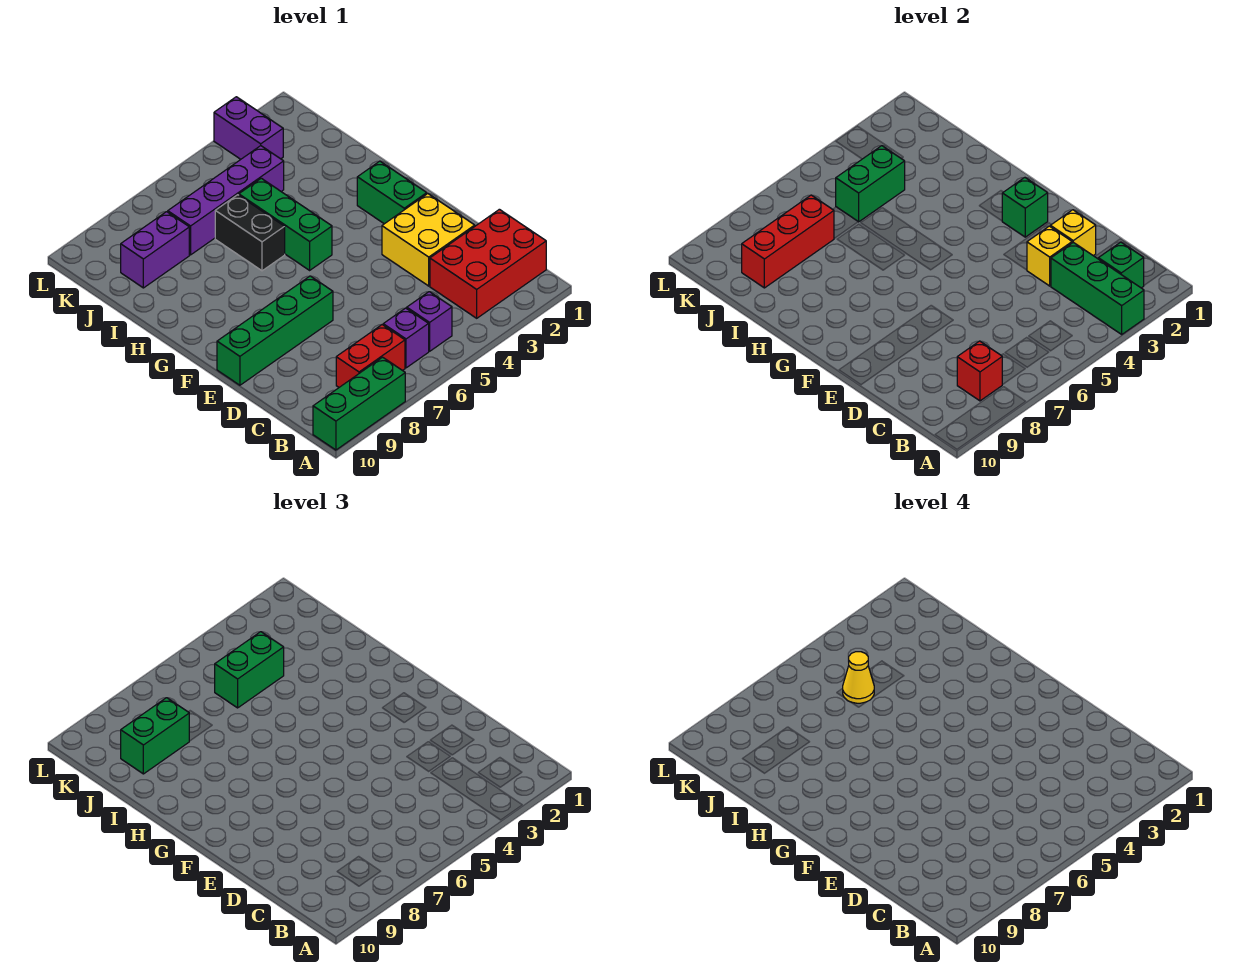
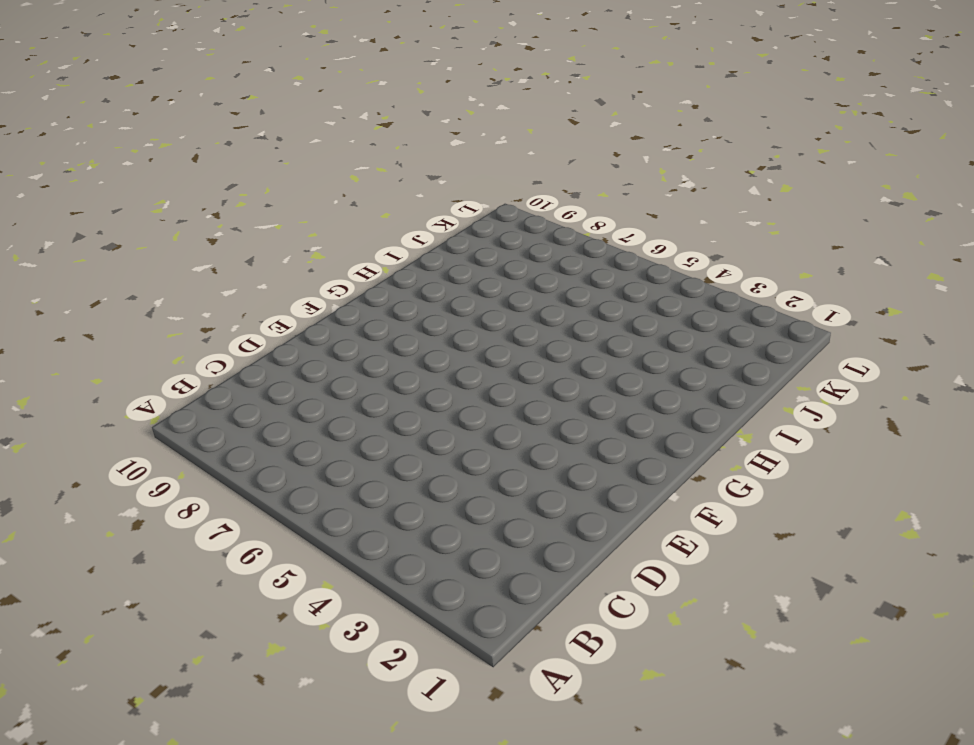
none -> green 1x3 brick [313,357,405,450]
none -> red 2x3 brick [430,209,546,318]
none -> purple 1x1 brick [407,292,452,351]

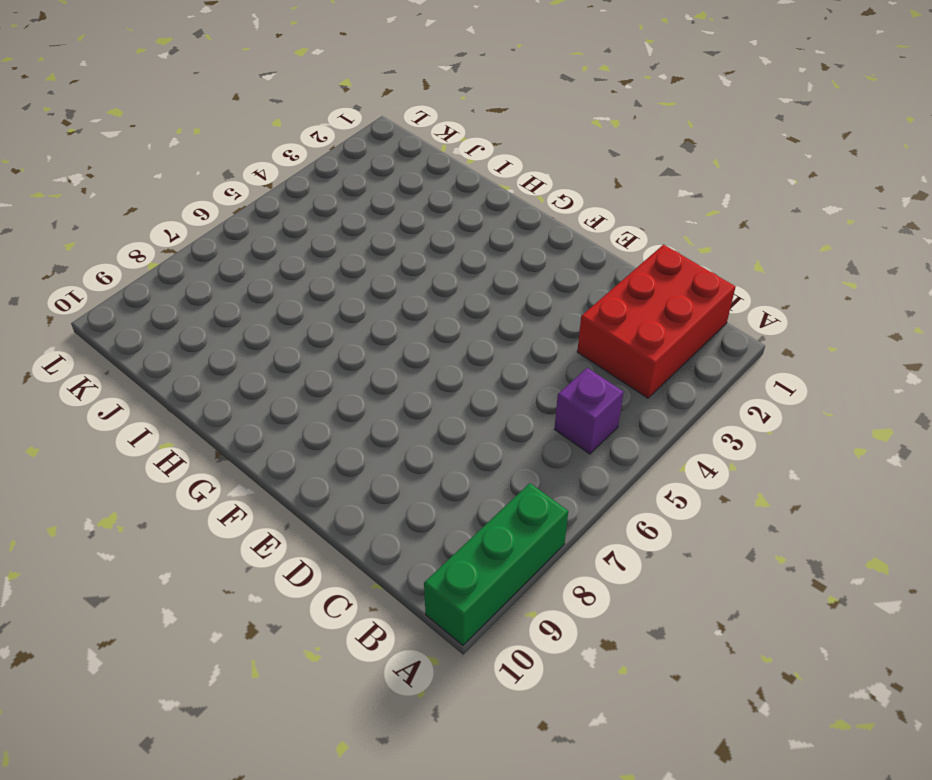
none -> purple 1x1 brick [383,308,429,368]
none -> red 1x2 brick [336,325,405,387]
none -> yellow 2x2 brick [382,194,475,286]

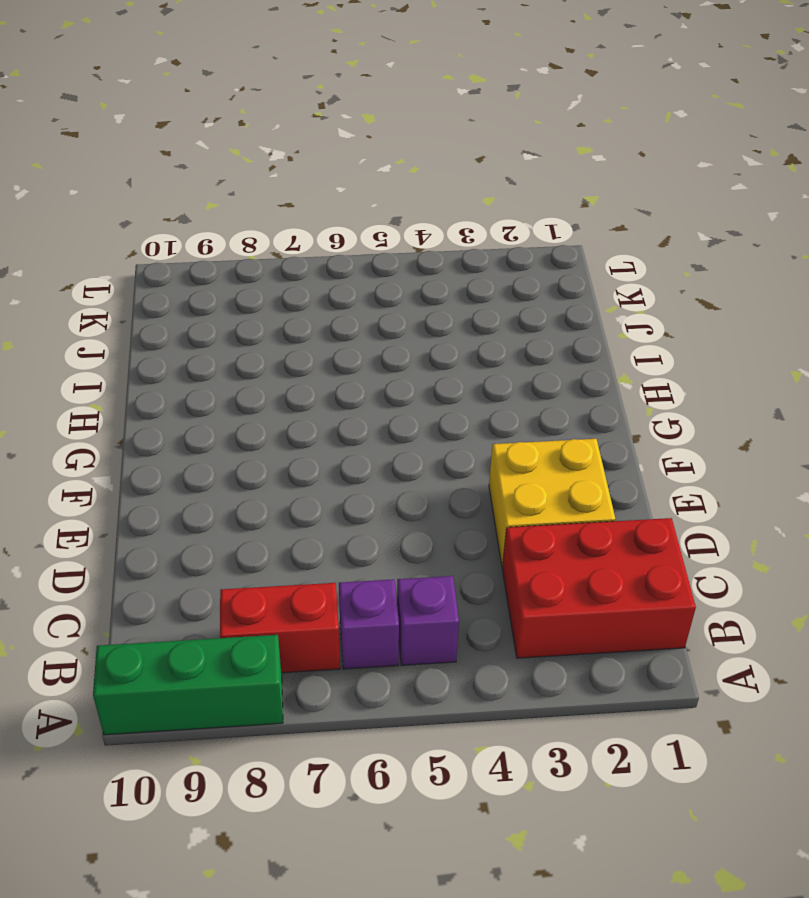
none -> green 1x4 brick [217,276,333,385]
none -> green 1x2 brick [357,161,427,224]
none -> green 1x3 brick [239,178,332,270]

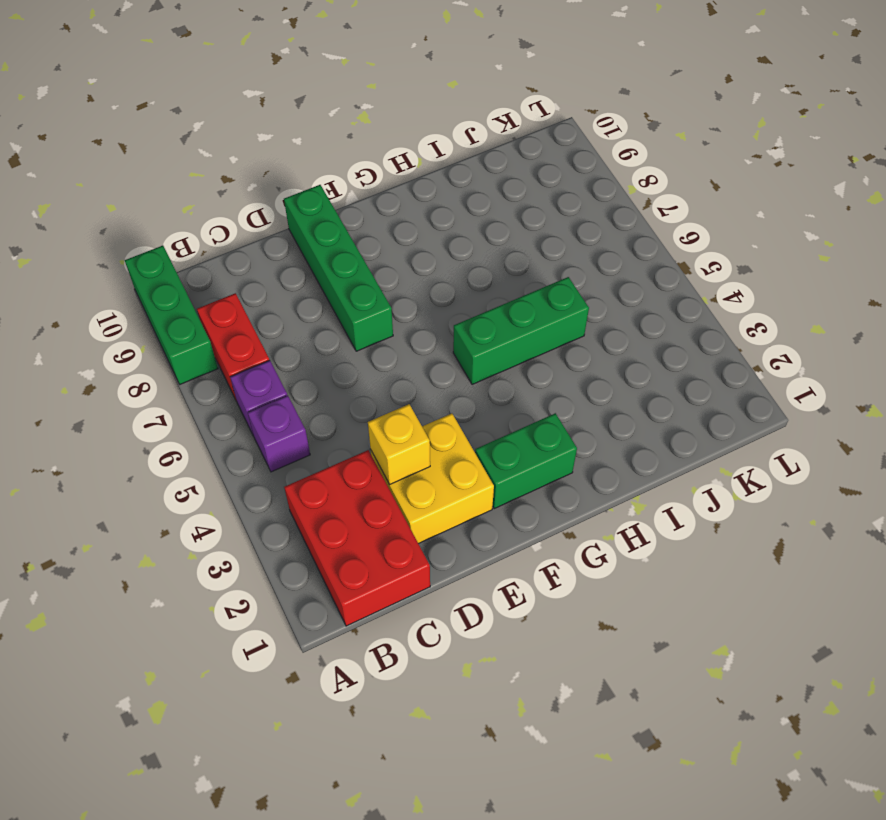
none -> black 1x2 brick [215,195,285,271]
none -> purple 1x4 brick [168,146,284,255]
none -> purple 1x2 brick [121,212,189,288]

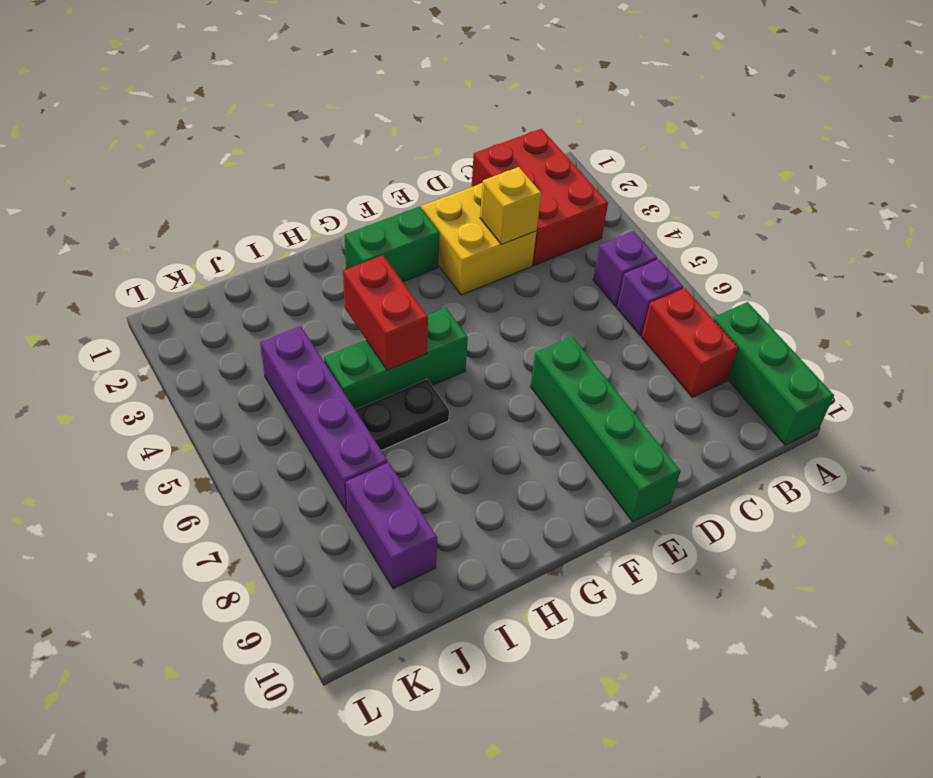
red 1x2 brick [343,256,428,370] -> none
black 1x2 plate [356,379,449,451] -> black 1x2 brick [215,195,285,271]
none -> purple 1x2 brick [214,97,283,159]
none -> green 1x3 brick [1051,242,1144,334]
none -> green 1x1 brick [1098,242,1144,288]

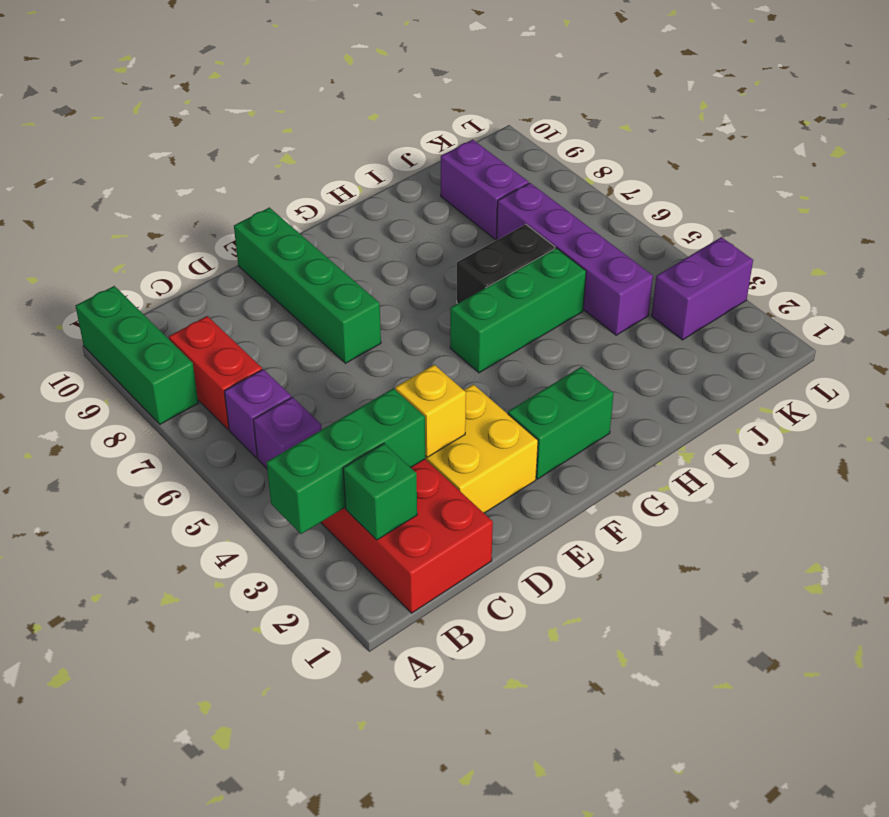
none -> red 1x1 brick [957,341,1002,401]
none -> yellow 1x1 brick [1050,210,1096,256]
none -> green 1x1 brick [1002,178,1048,237]

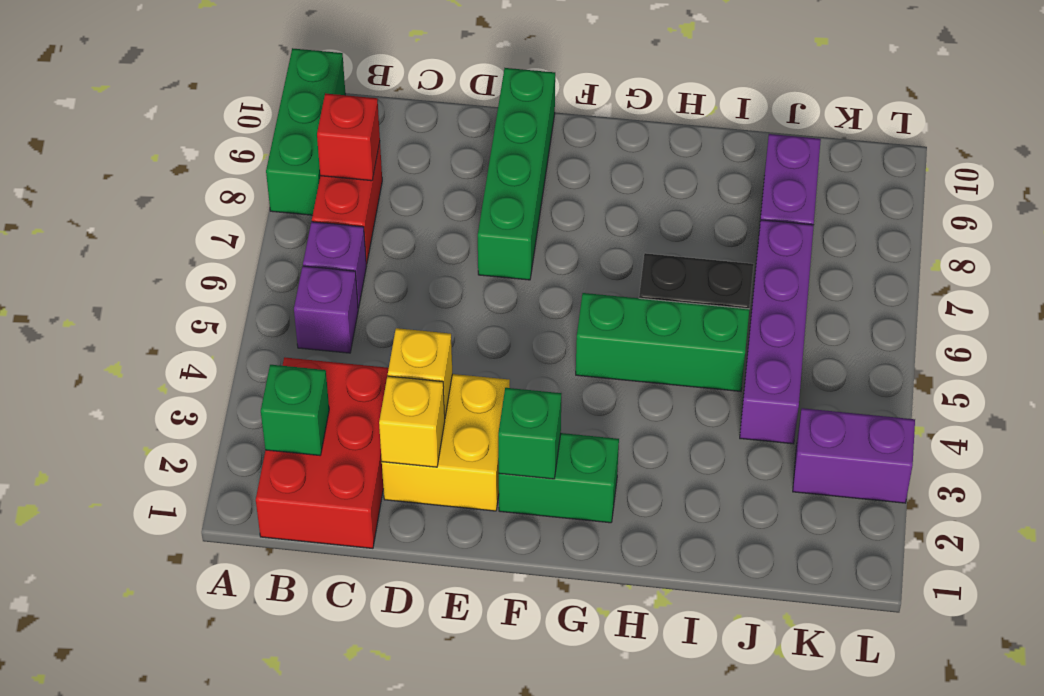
none -> green 1x3 brick [1051,242,1144,334]
none -> green 1x2 brick [836,146,905,222]
none -> red 1x3 brick [742,195,834,288]

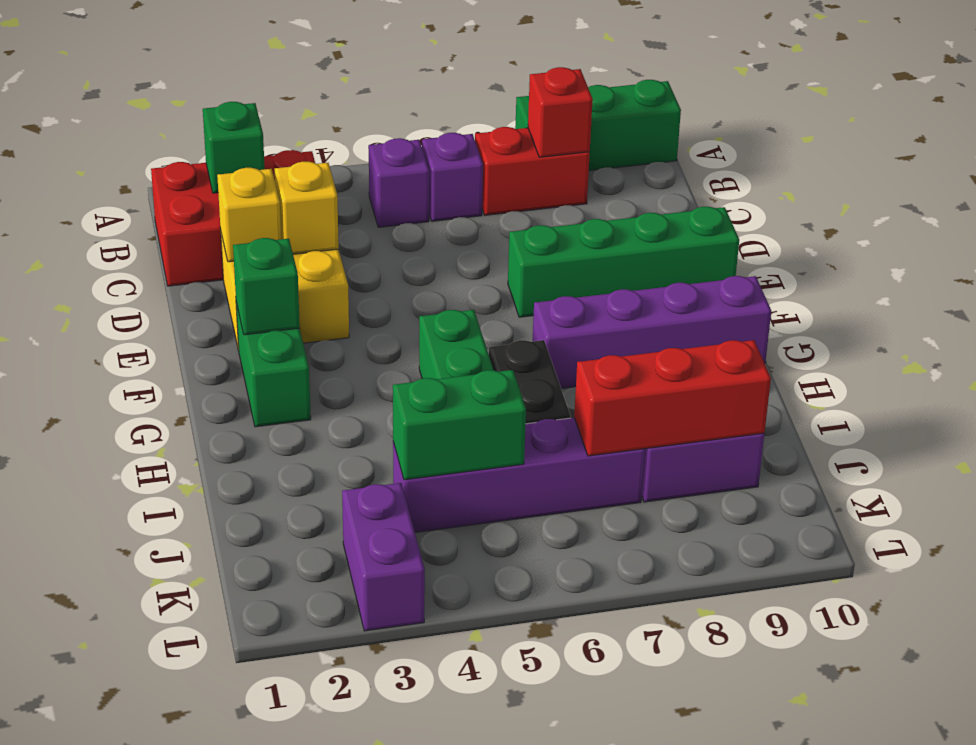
purple 1x4 brick [533,276,771,389] -> none
none -> green 1x3 brick [1051,242,1144,334]
none -> green 1x2 brick [215,632,284,708]
none -> green 1x2 brick [121,698,189,774]

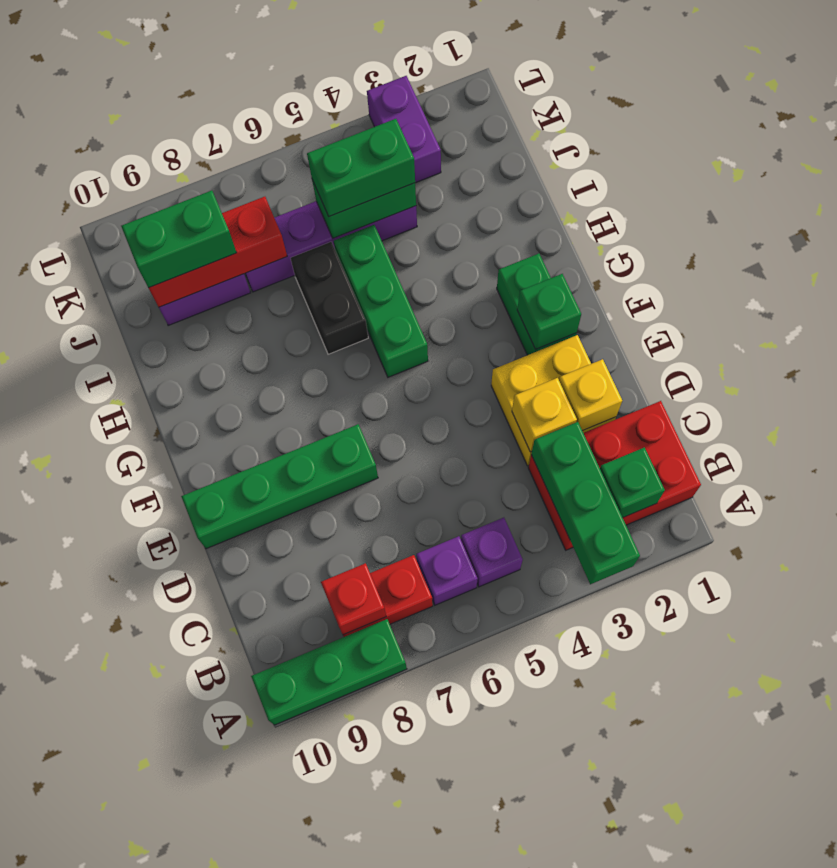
none -> yellow 1x1 cone [843,652,874,703]

